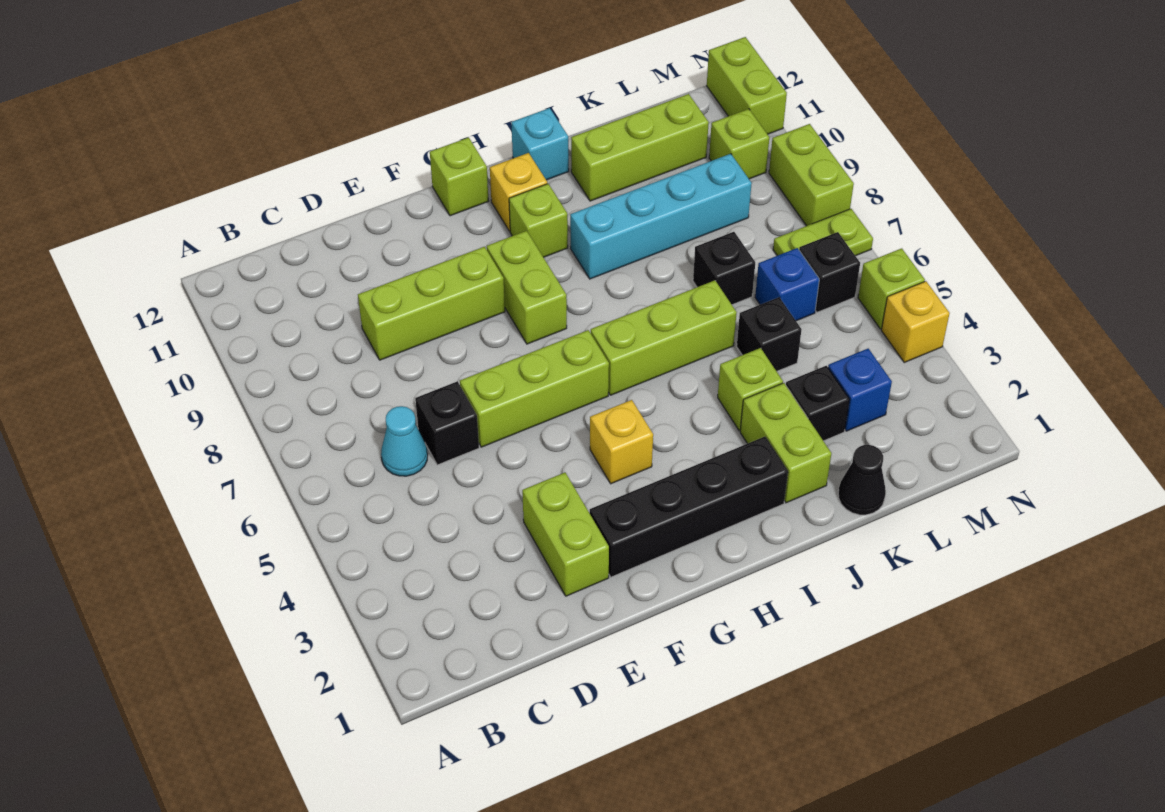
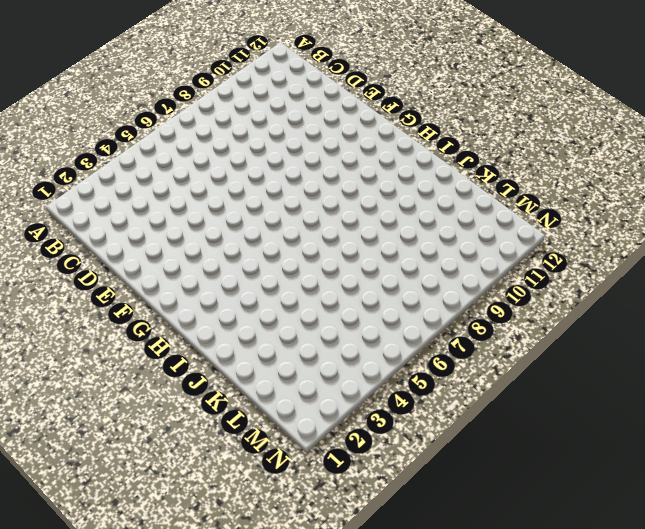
none -> cyan 1x1 cone [381,406,428,476]
none -> black 1x1 brick [415,381,479,465]
none -> lime 1x3 brick [358,247,505,360]
none -> lime 1x2 brick [522,473,609,596]

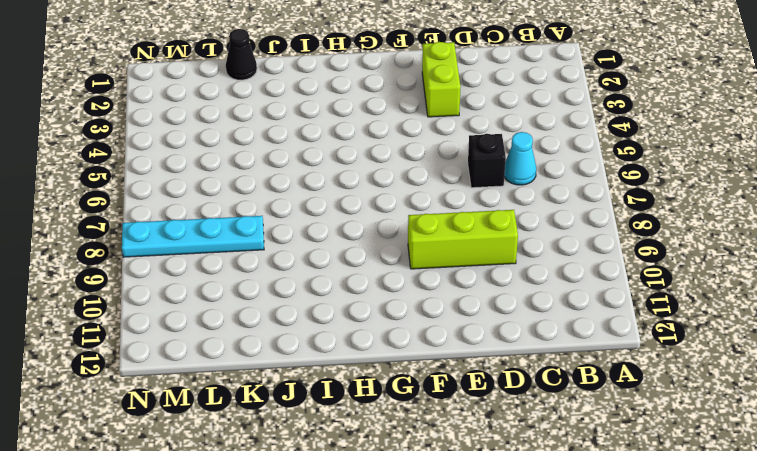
cyan 1x4 plate [122,216,264,257] -> lime 1x2 brick [769,124,854,226]
none -> lime 1x3 brick [460,330,609,447]
none -> black 1x4 brick [590,437,788,577]
none -> yellow 1x1 brick [590,400,653,484]
none -> lime 1x2 brick [487,231,567,344]

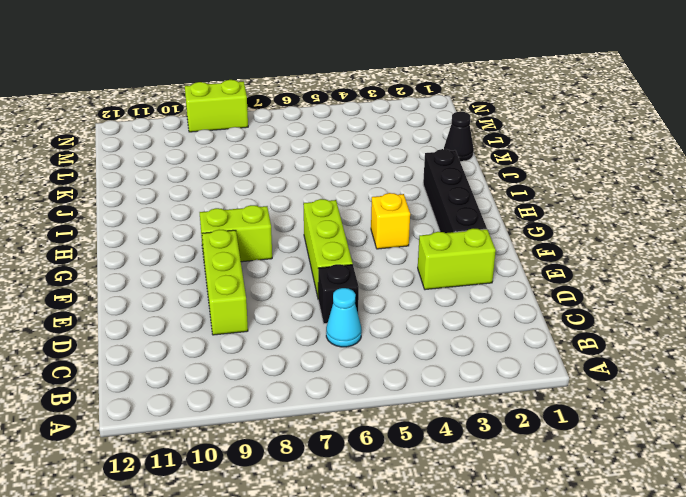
none -> lime 1x1 brick [430,137,489,216]
none -> lime 1x3 brick [591,280,737,395]
none -> lime 1x1 brick [509,184,568,257]
none -> yellow 1x1 brick [490,153,547,231]

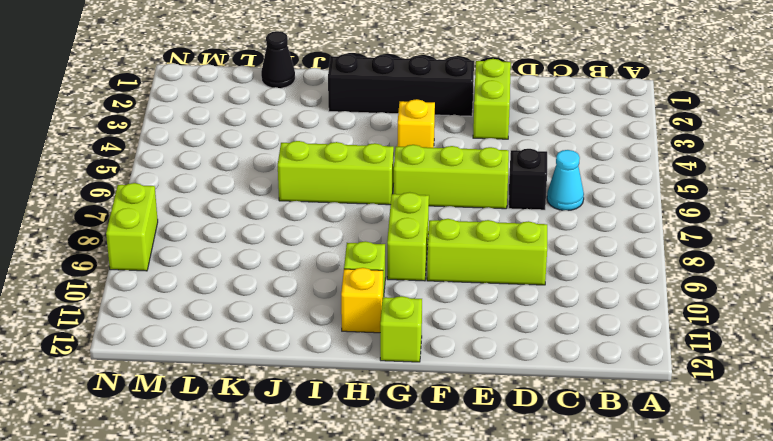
none -> cyan 1x4 brick [570,154,752,279]
none -> cyan 1x1 brick [511,108,569,180]
none -> lime 1x2 brick [740,383,831,503]
none -> lime 1x1 brick [718,348,783,431]

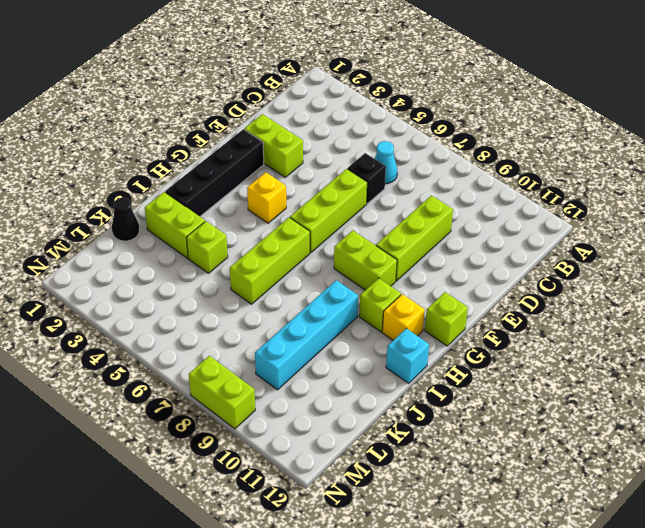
none -> lime 1x3 brick [571,94,709,201]
none -> black 1x1 brick [786,366,850,441]
none -> black 1x1 brick [737,297,801,371]
none -> black 1x1 brick [693,232,755,305]

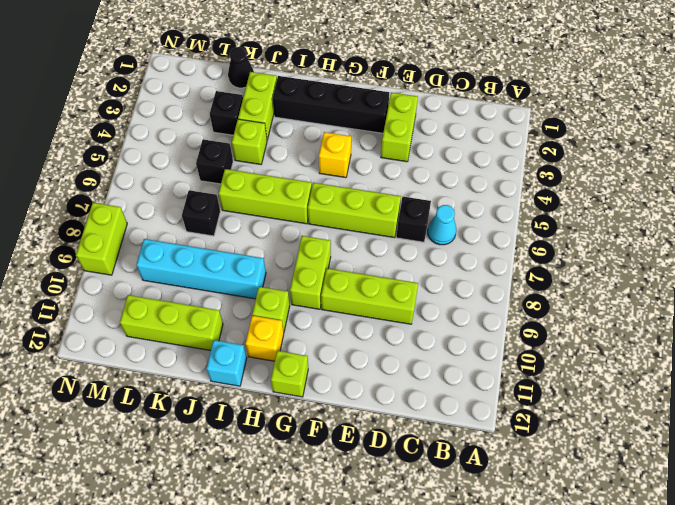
none -> blue 1x1 brick [828,349,892,431]
none -> blue 1x1 brick [755,248,819,321]
none -> black 1x1 brick [799,232,860,312]
none -> lime 1x2 plate [773,209,873,256]

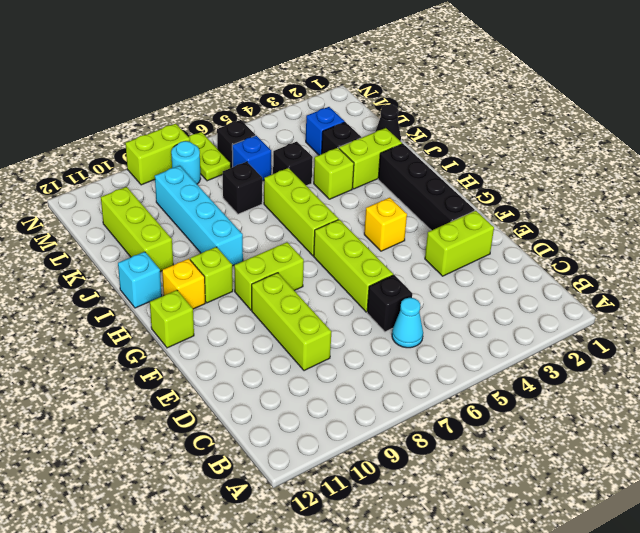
cyan 1x1 round brick [171,141,201,184] -> none
none -> lime 1x1 brick [709,109,769,179]
none -> yellow 1x1 brick [881,281,950,362]
none -> lime 1x1 brick [858,248,925,329]
none -> lime 1x2 brick [707,37,787,134]

